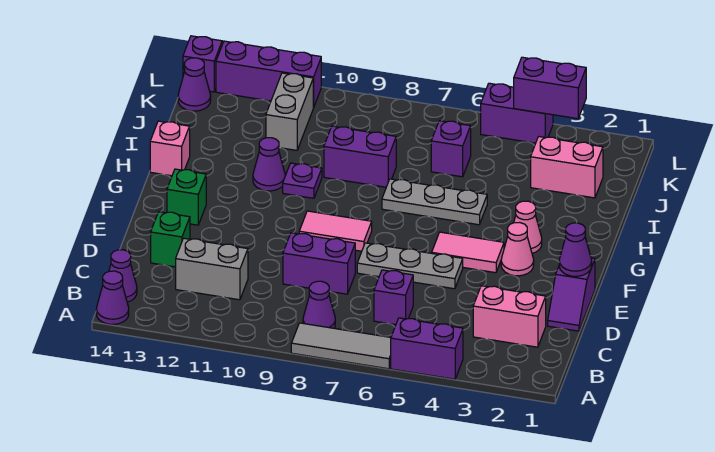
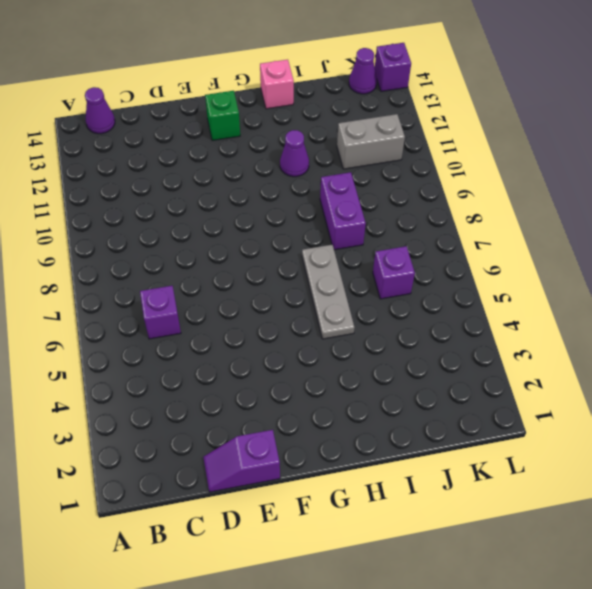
none -> purple 1x2 brick [391,318,463,379]
none -> grey 1x3 tile [291,323,391,369]
none -> purple 1x1 cone [96,271,129,324]
none -> purple 1x1 cone [303,281,335,328]

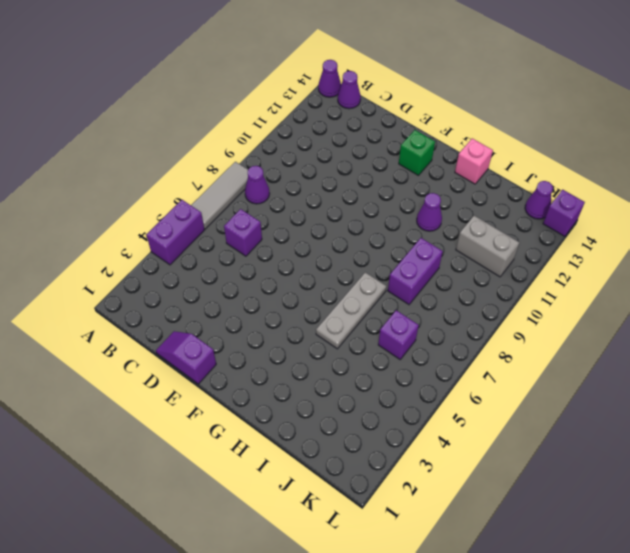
none -> pink 1x2 brick [473,286,546,347]
none -> grey 1x2 brick [176,238,248,300]
none -> purple 1x2 brick [283,233,355,294]
none -> green 1x1 brick [151,212,190,267]

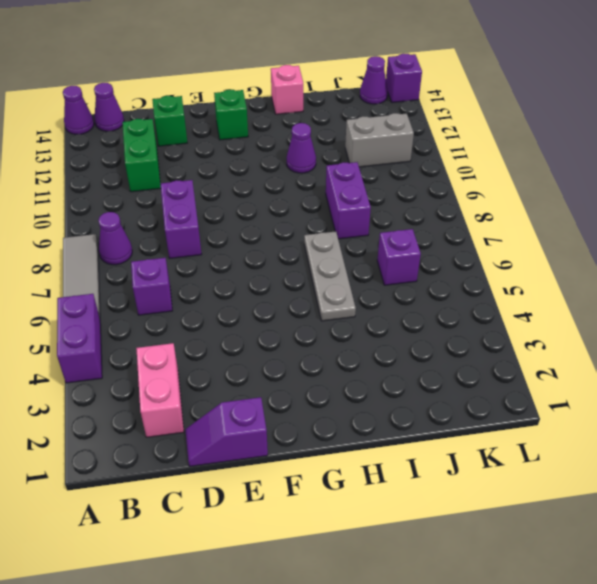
green 1x2 brick [122,119,161,192] -> grey 1x2 brick [176,238,248,300]
none -> grey 1x3 plate [357,243,463,289]
none -> pink 1x1 cone [501,222,534,276]
none -> pink 1x2 tile [432,232,504,273]
none -> pink 1x2 tile [299,211,372,251]

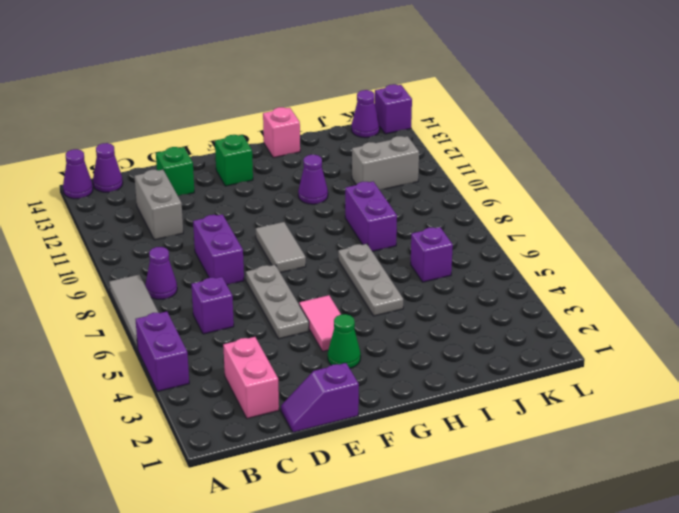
green 1x1 cone [328,314,361,368] -> pink 1x1 cone [501,222,534,276]
grey 1x2 tile [256,222,306,273] -> pink 1x2 tile [299,211,372,251]
none -> pink 1x1 cone [514,201,542,253]
none -> purple 1x1 plate [283,163,322,198]
none -> pink 1x2 brick [531,137,603,198]
none -> purple 1x2 brick [481,83,553,143]

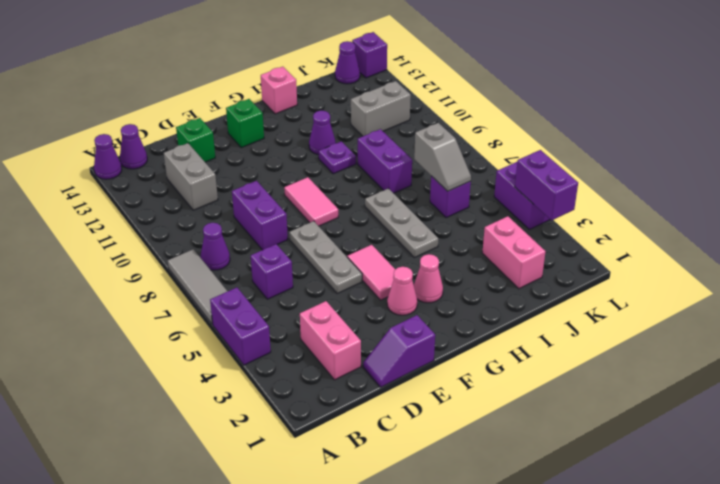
grey 1x2 slope [414,123,471,191] -> none
none -> purple 1x3 brick [216,41,321,108]
none -> purple 1x1 cone [559,223,592,276]

